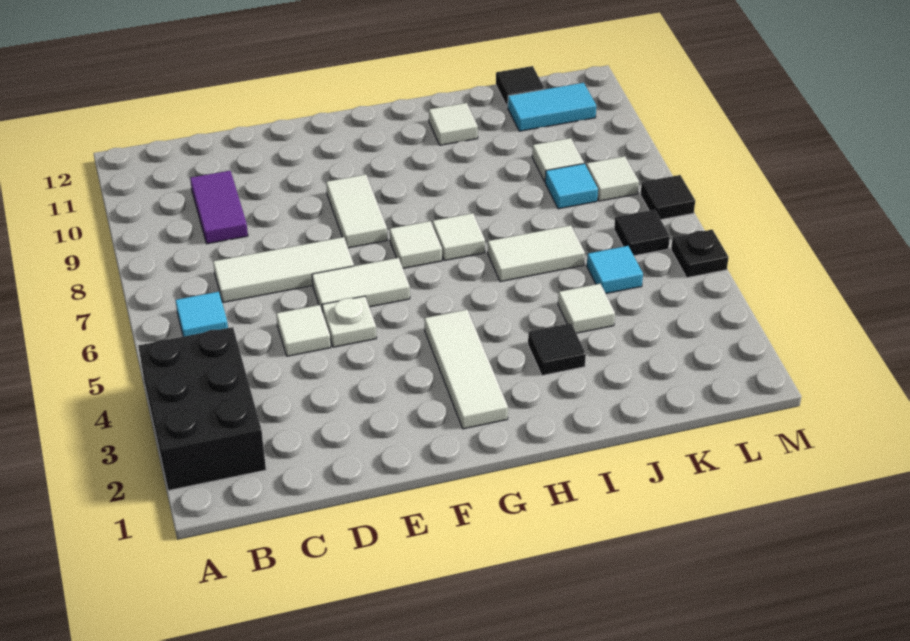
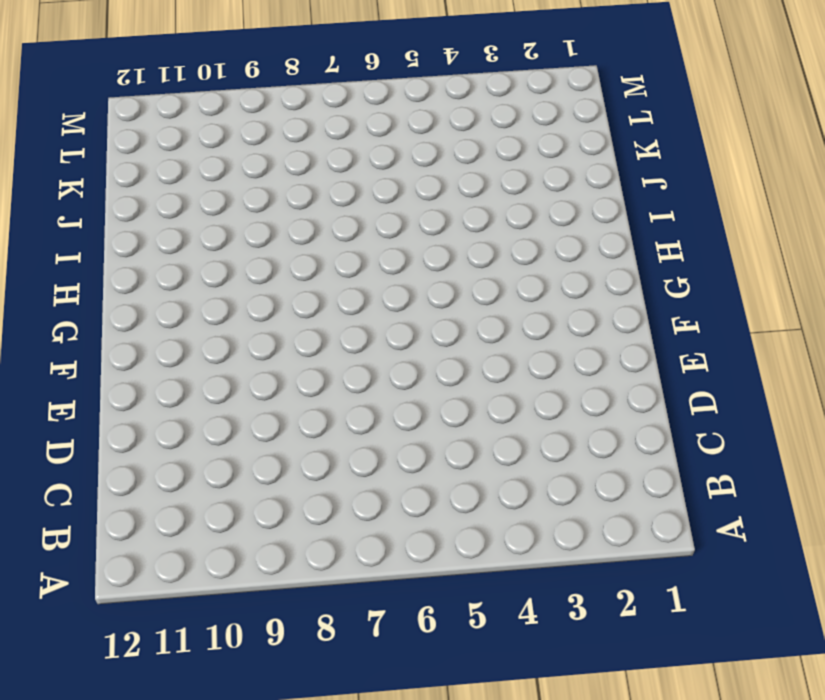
none -> black 2x3 brick [138,327,266,491]
none -> cyan 1x1 tile [175,292,228,337]
none -> white 1x3 tile [213,237,354,302]

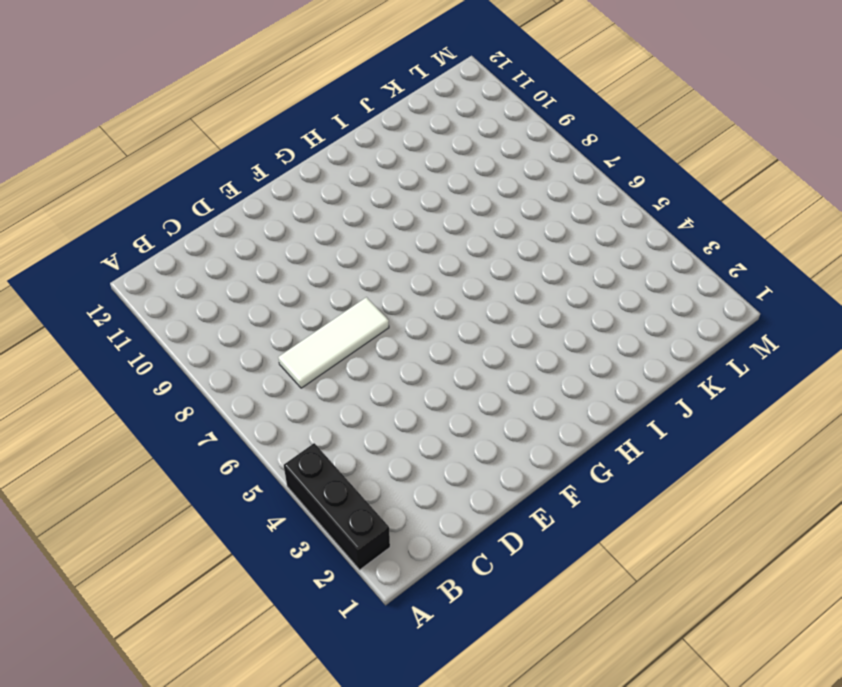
black 1x3 brick [284,443,390,570] -> black 2x3 brick [138,327,266,491]
none -> cyan 1x1 tile [175,292,228,337]
none -> purple 1x2 tile [190,171,248,244]
none -> white 1x1 tile [276,305,331,356]

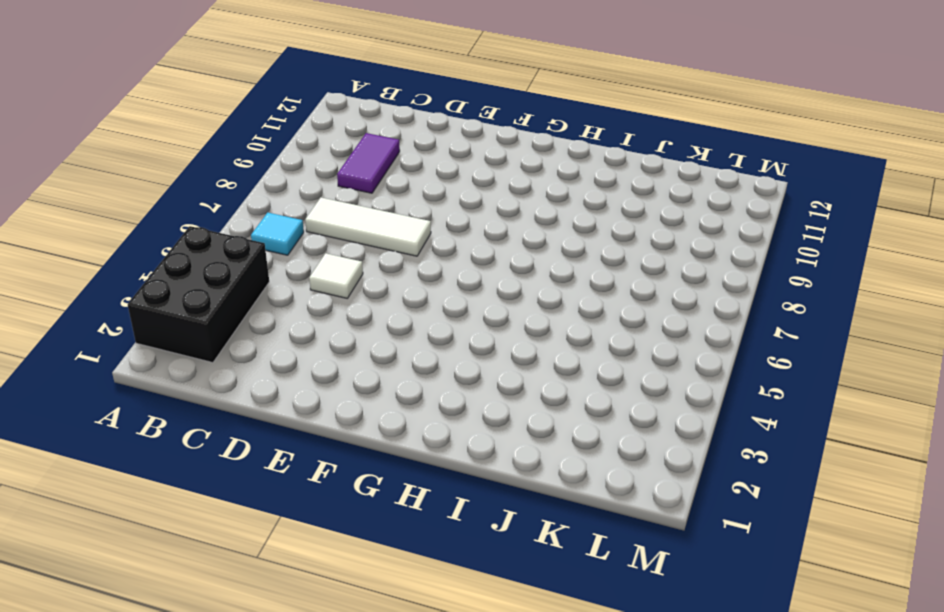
none -> white 1x1 plate [322,296,377,347]
none -> white 1x2 tile [312,258,410,312]
none -> white 1x2 tile [326,175,387,248]

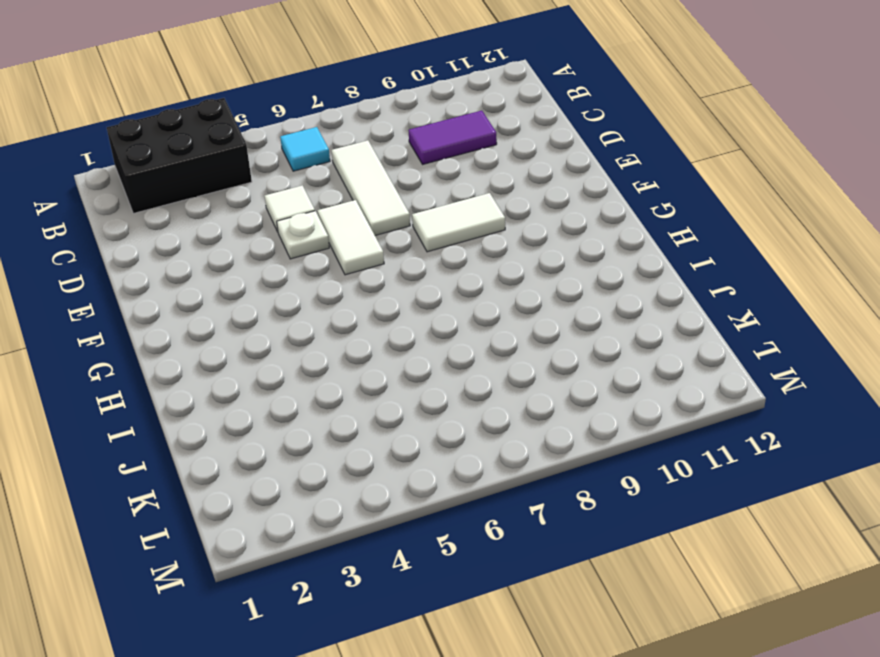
none -> white 1x3 tile [424,310,508,429]
none -> white 1x1 tile [390,221,442,268]
none -> white 1x1 tile [433,213,485,261]

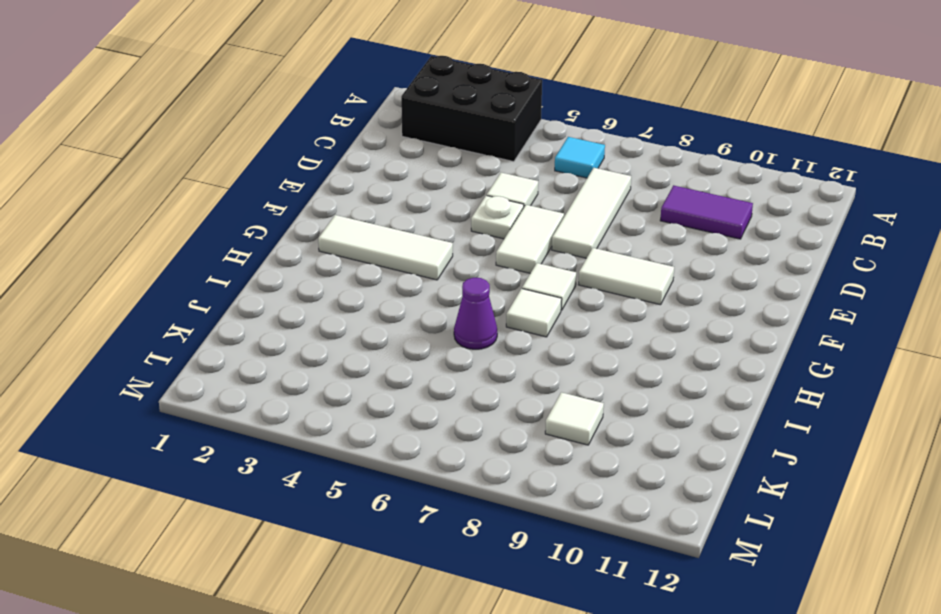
purple 1x1 cone [454,278,497,349] -> white 1x2 tile [488,225,585,282]
none -> black 1x1 tile [528,323,586,375]
none -> white 1x1 tile [429,103,478,145]
none -> white 1x1 tile [558,284,615,333]

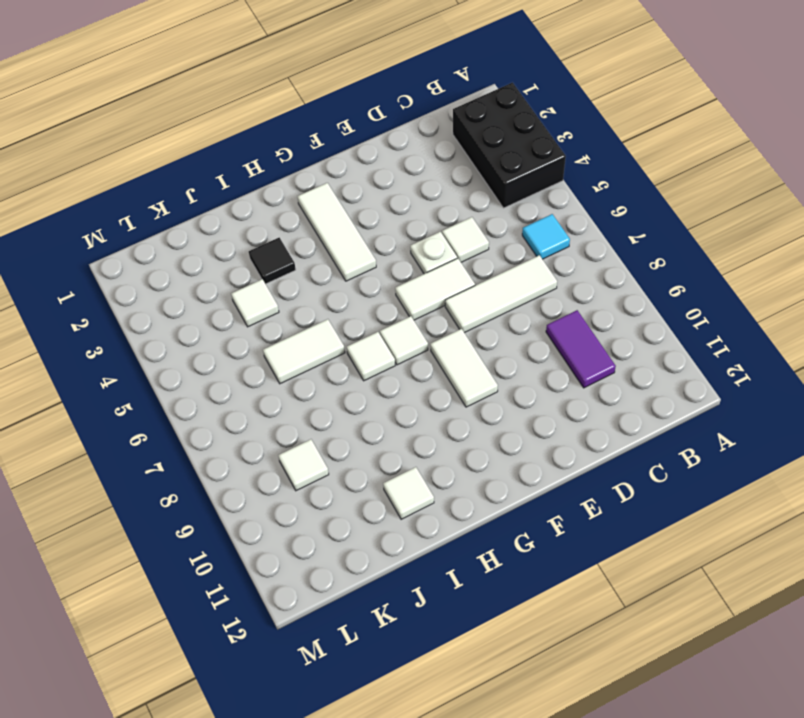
none -> cyan 1x1 tile [587,246,643,294]
none -> cyan 1x1 tile [545,164,598,209]
none -> cyan 1x2 tile [508,83,596,131]

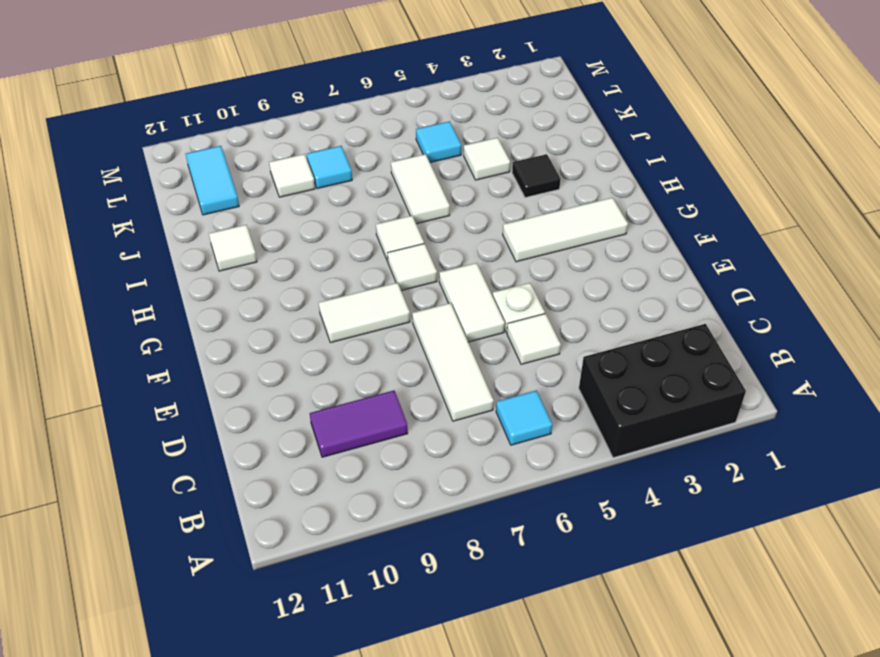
none -> black 1x1 tile [496,66,545,107]
none -> black 1x1 tile [614,210,670,256]
none -> white 1x1 tile [586,156,639,201]

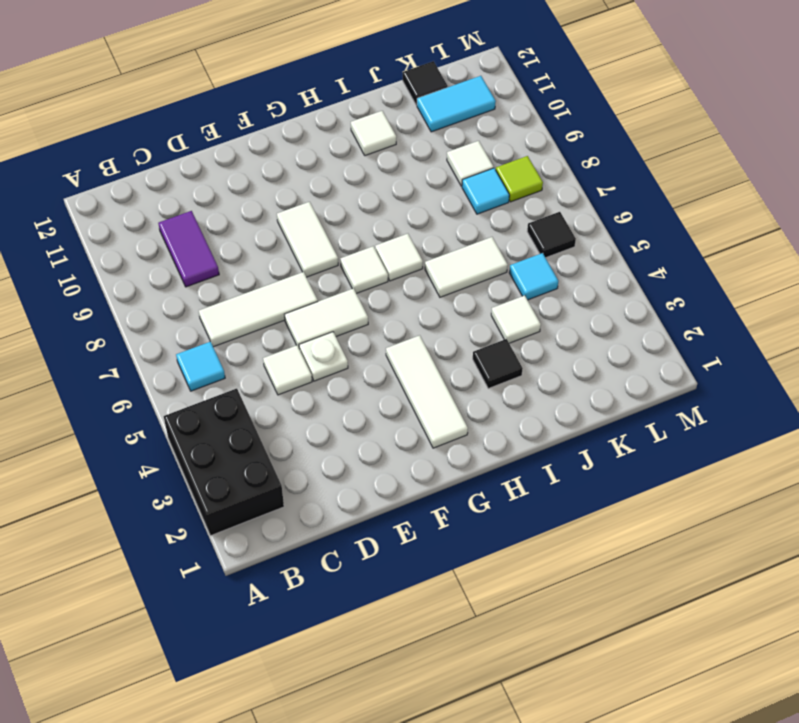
lime 1x1 tile [496,156,543,202] -> white 1x1 tile [586,156,639,201]
none -> black 1x1 plate [671,230,729,278]
none -> black 1x1 tile [641,175,695,220]

